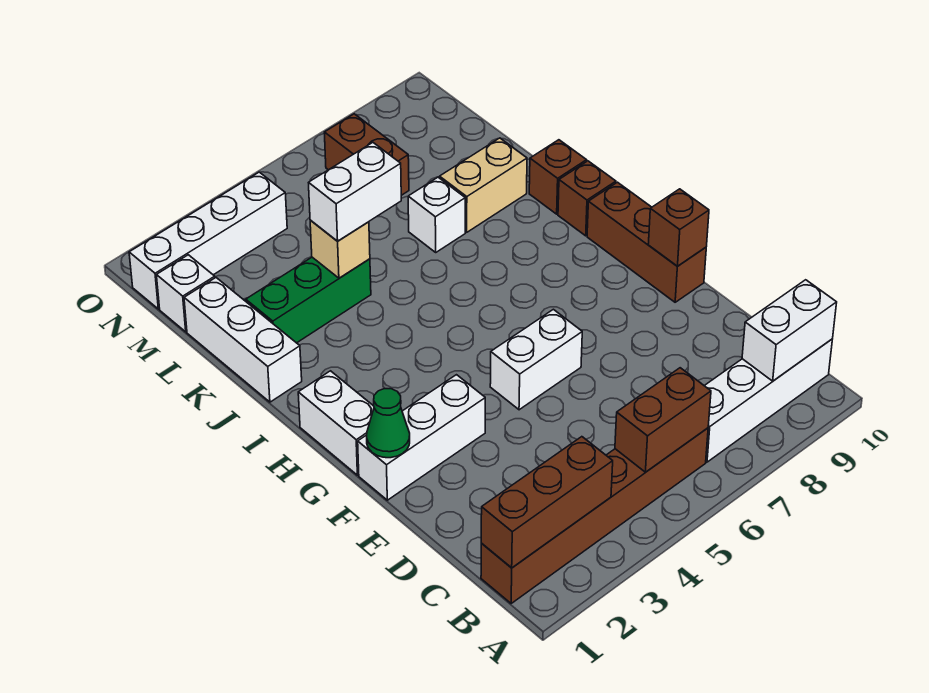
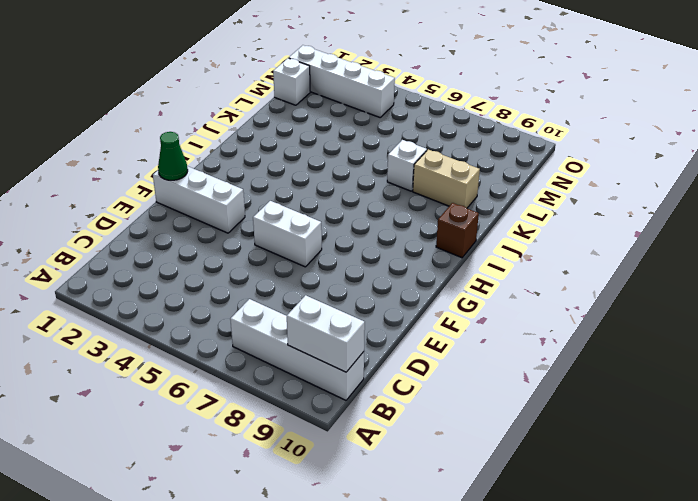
none -> brown 1x6 brick [481,428,708,603]
none -> brown 1x3 brick [587,182,706,302]
none -> white 1x2 brick [298,371,374,475]

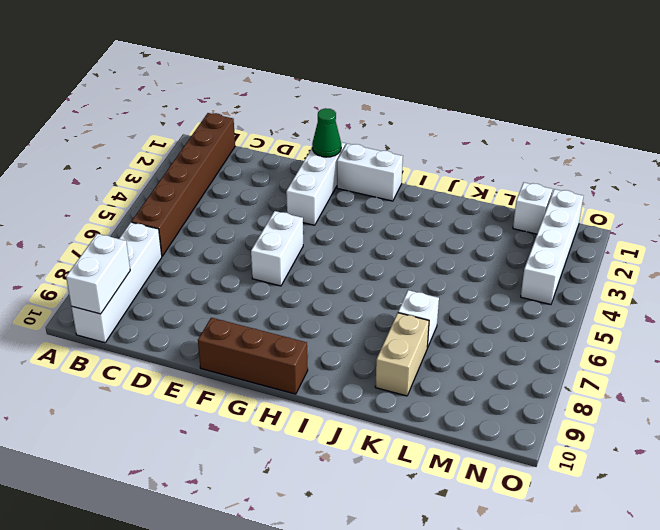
none -> brown 1x1 brick [558,161,616,236]
none -> white 1x3 brick [184,278,302,402]
none -> brown 1x1 brick [529,140,587,214]

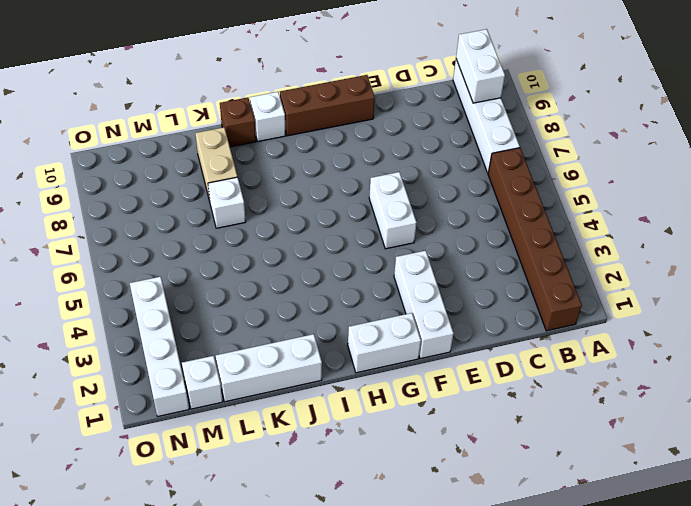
white 1x1 brick [250,92,286,141] -> brown 1x1 brick [558,161,616,236]
none -> green 1x3 brick [246,257,371,343]
none -> brown 1x2 brick [324,114,409,195]
none -> brown 1x3 brick [481,437,613,568]

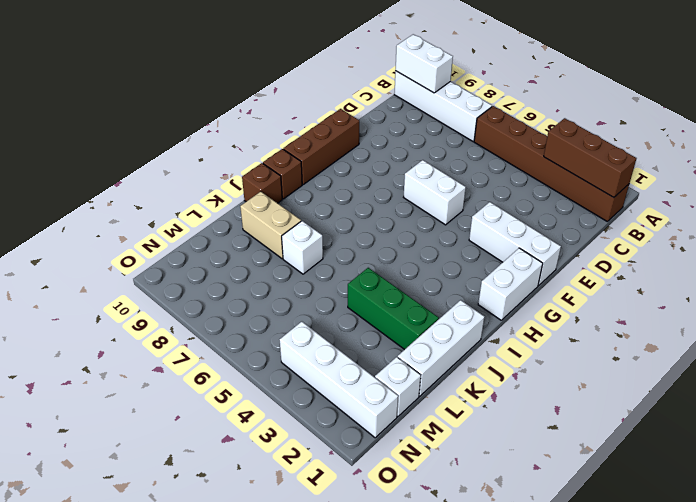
none -> brown 1x2 brick [324,114,409,195]
none -> brown 1x2 brick [615,368,711,472]
none -> green 1x1 cone [367,389,410,458]

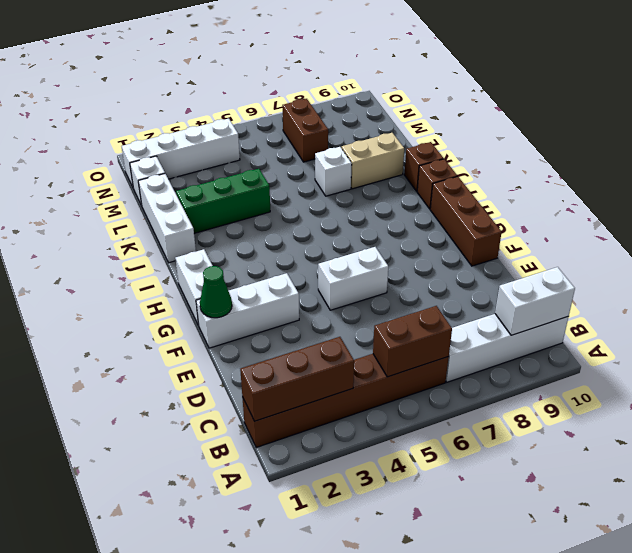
none -> brown 1x1 brick [648,189,709,266]
none -> tan 1x1 brick [310,220,370,278]
none -> white 1x2 brick [309,143,401,241]

